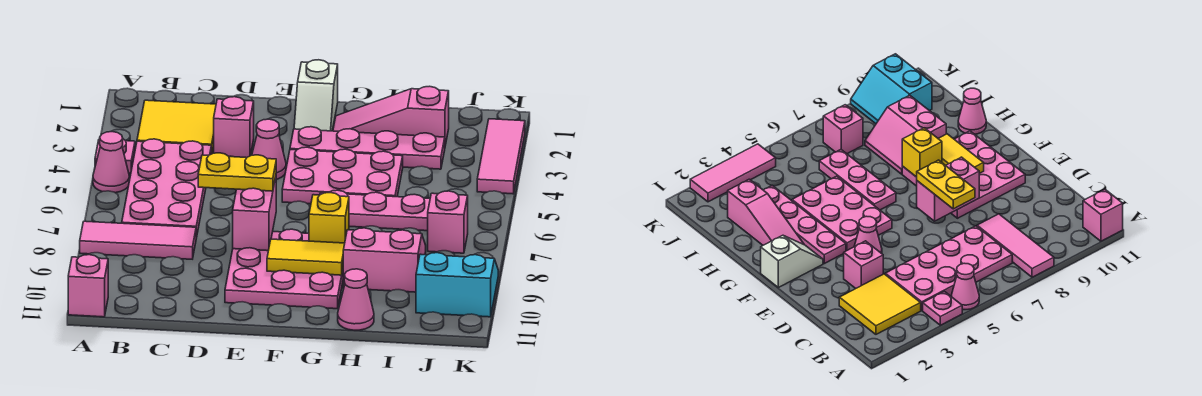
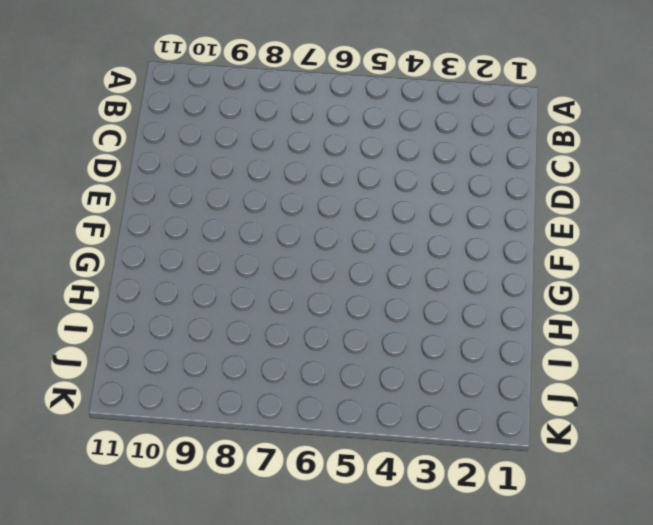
none -> pink 1x1 plate [95,139,135,173]
none -> pink 1x1 cone [93,132,129,193]
none -> pink 1x3 tile [80,221,196,259]

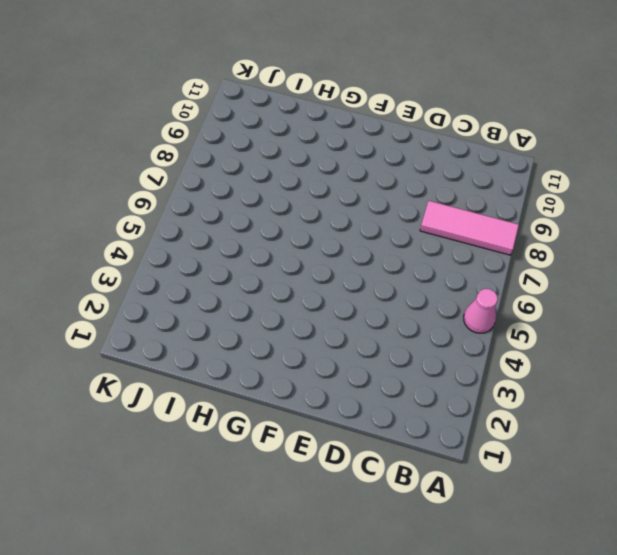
none -> pink 1x1 plate [95,139,135,173]
none -> pink 1x1 brick [68,255,108,317]
none -> yellow 2x2 tile [137,100,216,153]

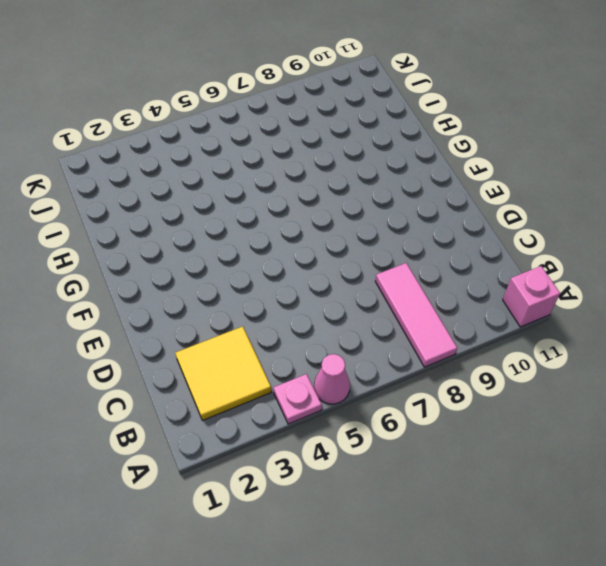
none -> pink 2x4 plate [122,139,212,238]
none -> pink 1x1 brick [214,97,254,158]
none -> pink 1x1 cone [252,119,286,179]

